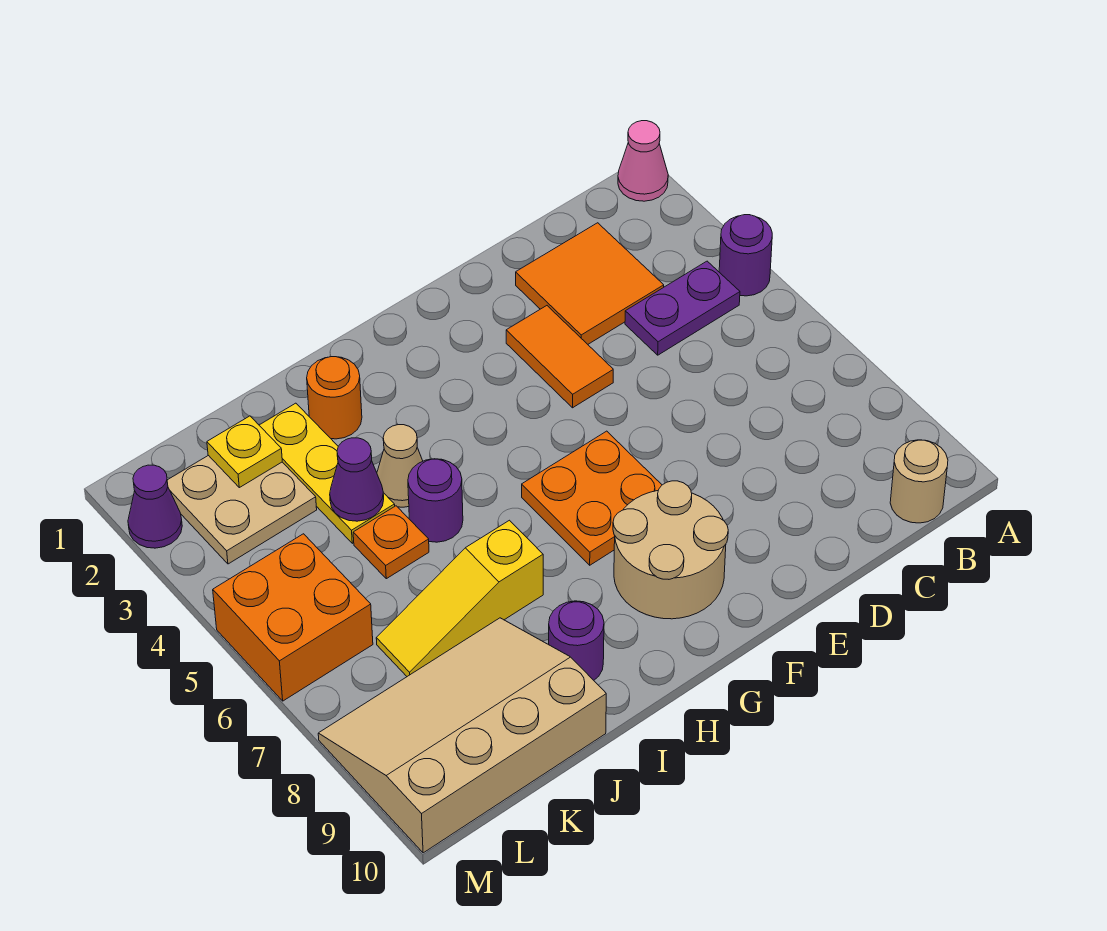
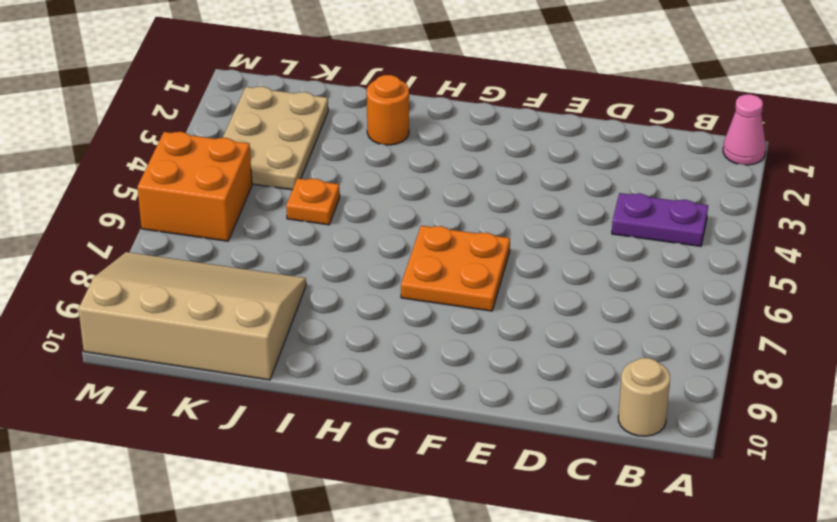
tan 2x3 plate [223,87,328,190] -> tan 2x2 plate [167,455,317,564]
none -> purple 1x1 round brick [719,215,772,296]
none -> orange 2x2 tile [516,223,664,344]
none -> orange 1x2 tile [506,306,613,408]

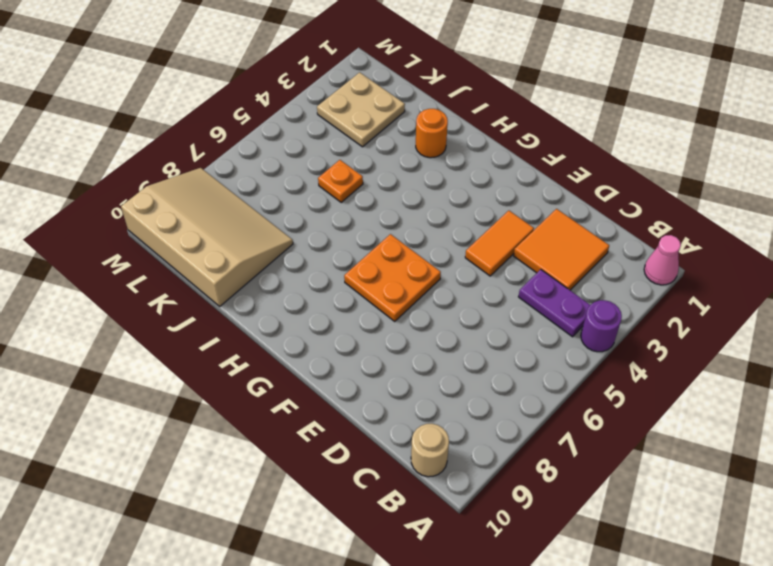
none -> tan 2x2 round brick [613,481,728,619]
none -> tan 1x1 cone [377,425,423,507]
none -> purple 1x1 round brick [408,459,463,542]

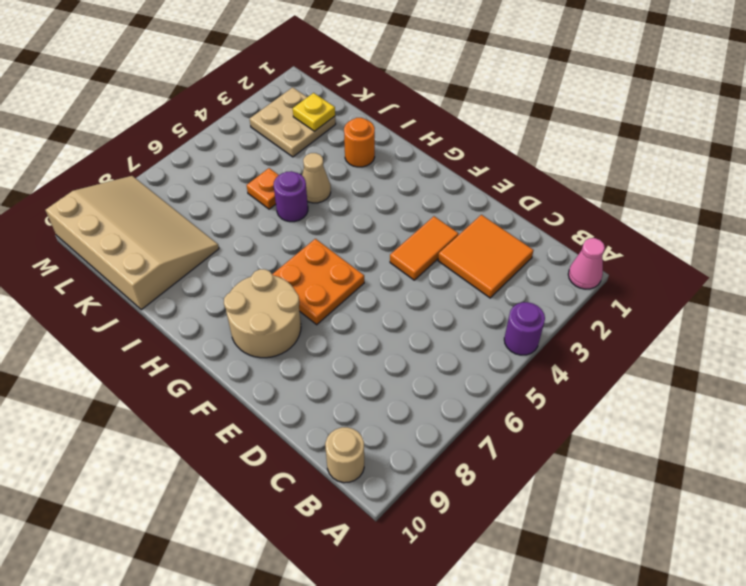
none -> purple 1x2 plate [625,261,740,355]
none -> yellow 1x3 slope [376,520,543,676]
none -> purple 1x1 round brick [549,601,604,680]

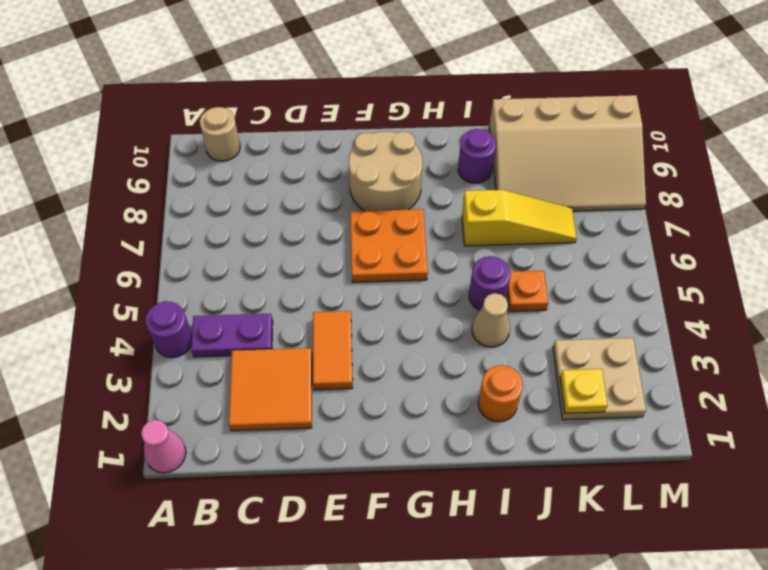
none -> yellow 1x3 plate [259,403,395,543]
none -> orange 2x2 brick [213,534,373,701]
none -> purple 1x1 cone [128,465,182,548]

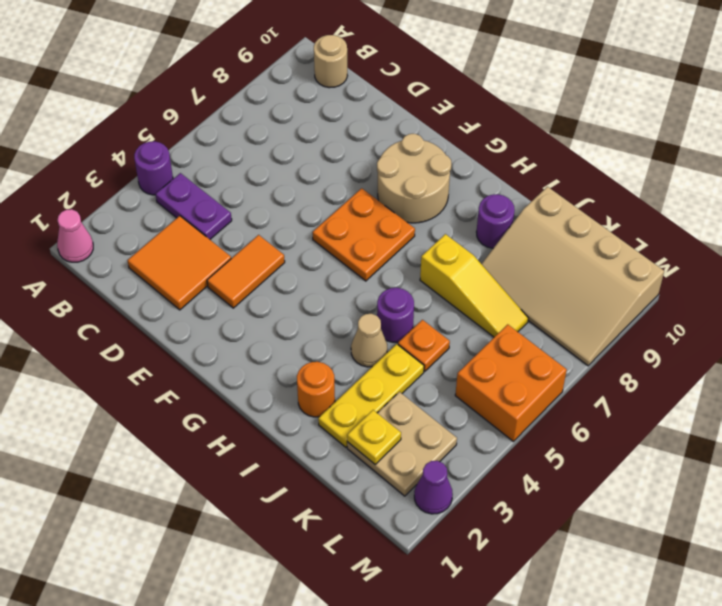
none -> purple 1x1 cone [330,438,384,521]

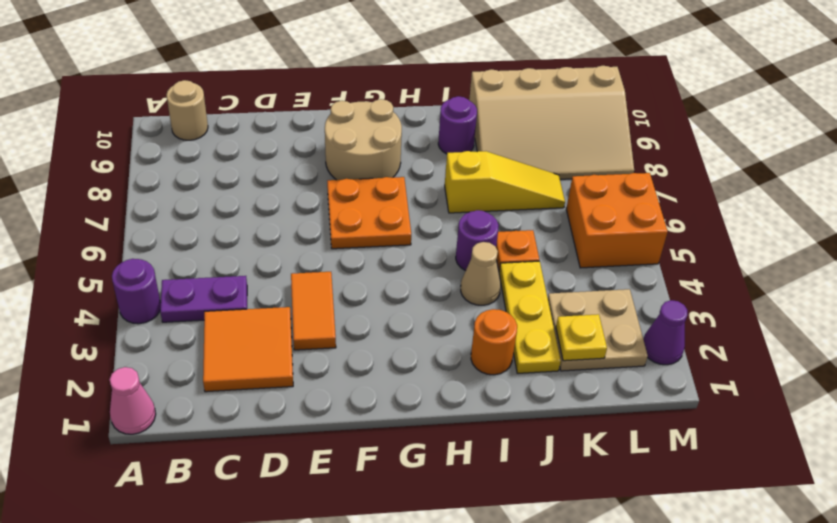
none -> purple 1x1 cone [330,438,384,521]

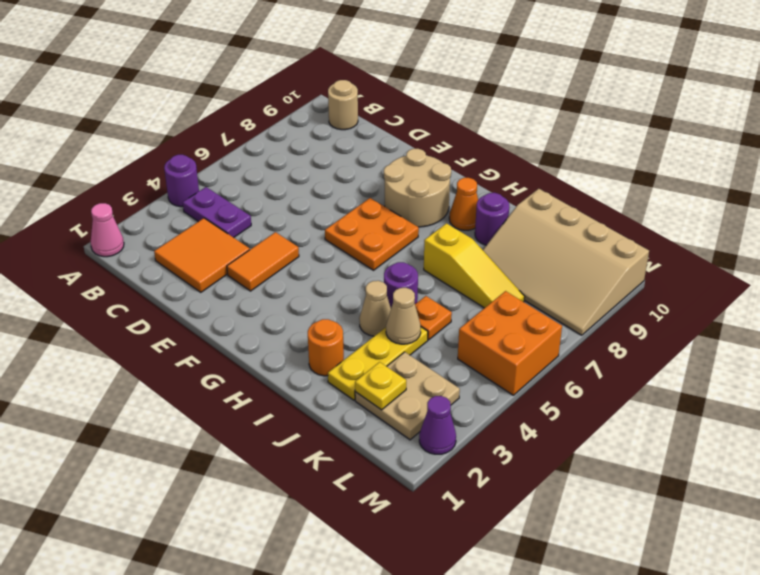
orange 1x1 cone [449,178,478,230] -> none
tan 1x1 cone [386,288,421,344] -> purple 1x1 cone [330,438,384,521]

